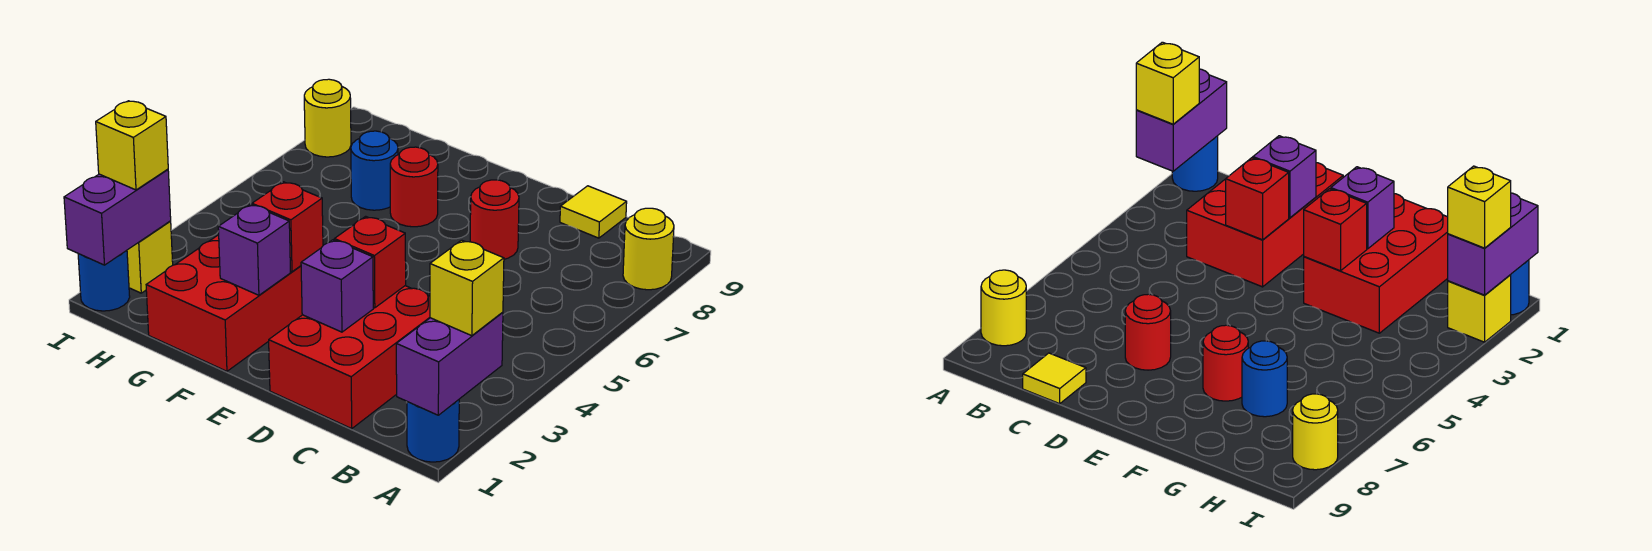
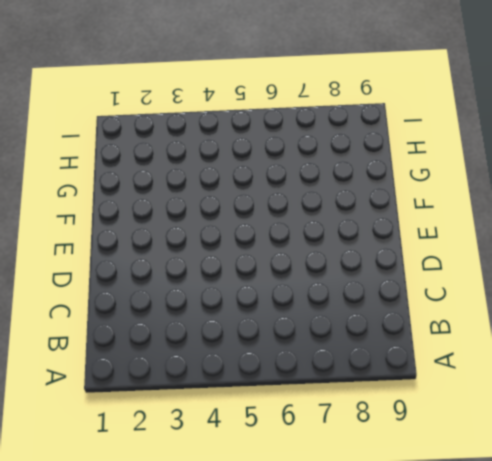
none -> blue 1x1 round brick [407,400,459,462]
none -> yellow 1x1 round brick [623,208,674,290]
none -> red 2x3 brick [269,286,430,429]

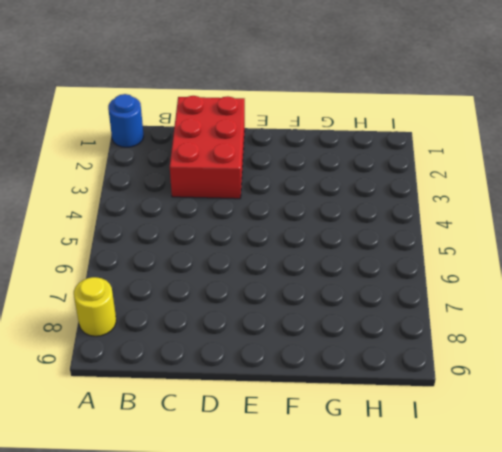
none -> yellow 1x1 tile [560,186,627,238]
none -> red 1x1 round brick [470,180,519,259]
none -> red 2x3 brick [146,235,302,371]

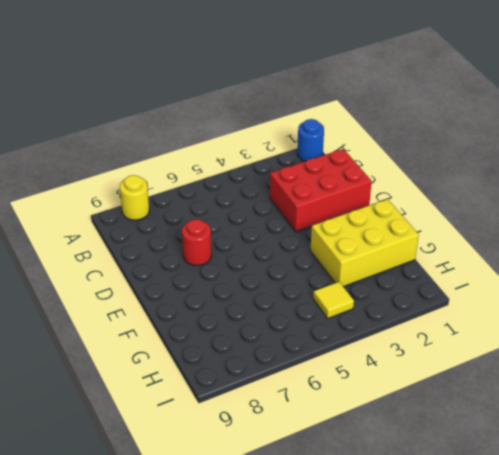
yellow 2x3 brick [310,199,419,287] -> red 2x3 brick [146,235,302,371]
yellow 1x1 tile [313,282,354,318] -> yellow 1x1 tile moved to [560,186,627,238]
none -> red 1x1 round brick [390,147,438,227]
none -> blue 1x1 round brick [351,131,398,210]
none -> blue 1x1 round brick [78,250,130,311]

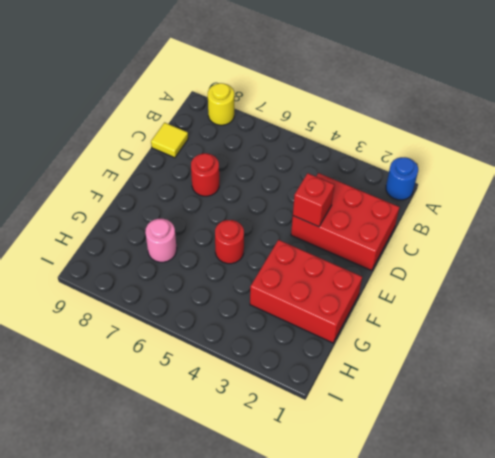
red 1x1 round brick [215,220,244,264] -> red 1x1 round brick moved to [390,147,438,227]
pink 1x1 round brick [145,219,177,262] -> blue 1x1 round brick [351,131,398,210]
none -> blue 1x1 round brick [78,250,130,311]
none -> yellow 1x1 brick [127,221,173,293]
none -> yellow 1x1 round brick [304,79,351,157]

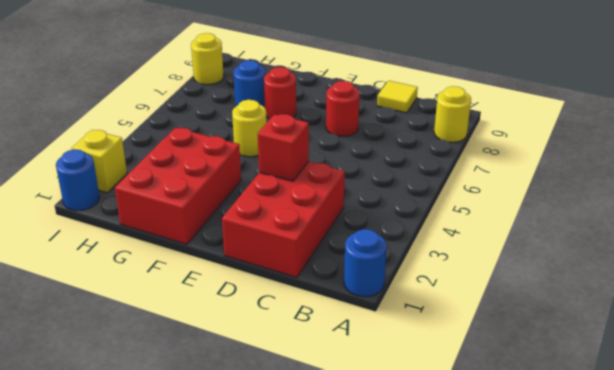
yellow 1x1 round brick [232,100,267,157] -> none
none -> purple 1x2 brick [396,312,503,415]
none -> purple 1x1 brick [301,240,373,332]
none -> purple 1x1 brick [218,204,291,295]

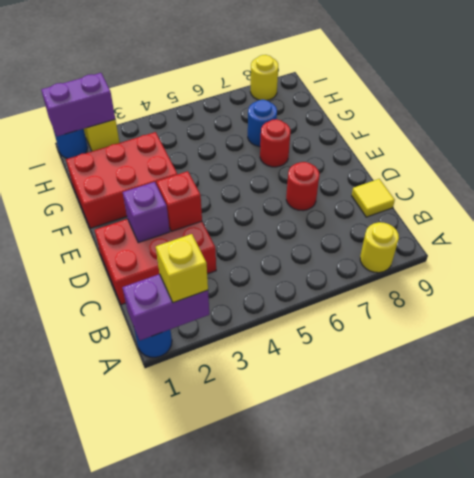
none -> purple 1x1 brick [218,204,291,295]
none -> red 1x1 brick [252,182,323,272]
none -> yellow 1x1 brick [96,101,168,190]

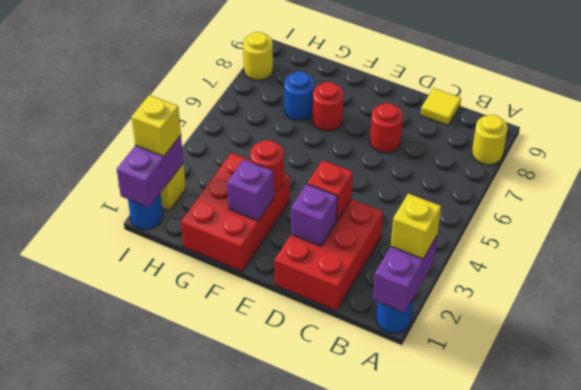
red 1x1 round brick [250,140,284,192] -> red 1x1 brick [252,182,323,272]

